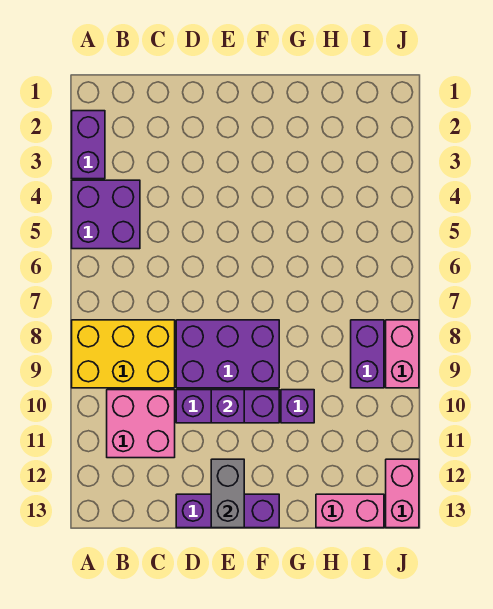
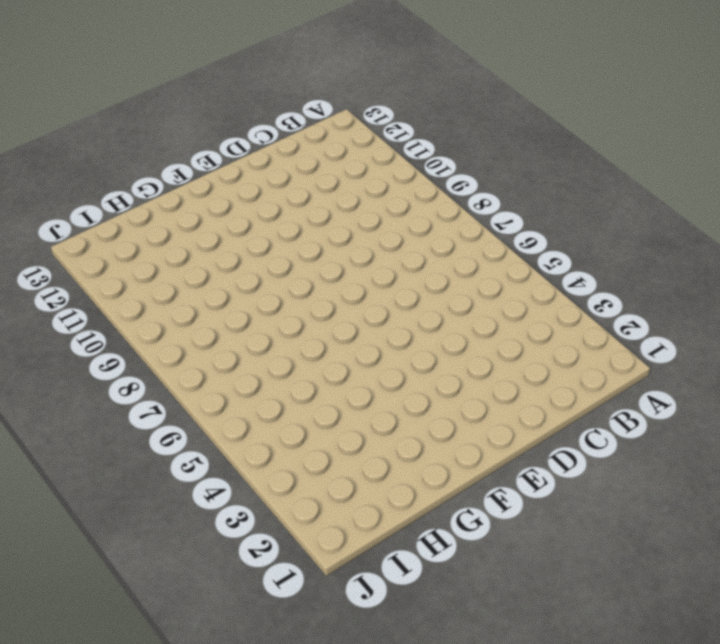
none -> purple 1x2 brick [72,111,105,179]
none -> purple 2x2 brick [72,180,140,249]
none -> yellow 2x3 brick [72,320,175,388]

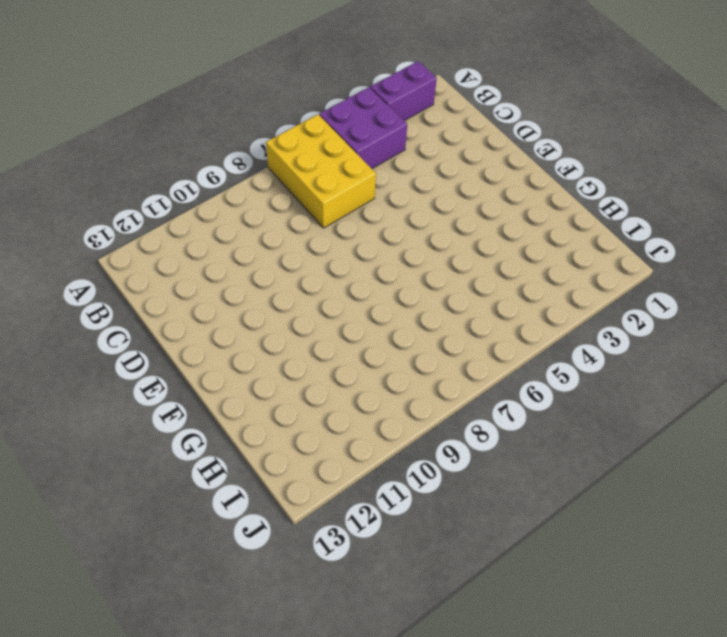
yellow 2x3 brick [266,115,376,228] -> yellow 2x3 brick moved to [72,320,175,388]
none -> pink 2x2 brick [107,390,175,458]
none -> purple 2x3 brick [176,320,279,388]
none -> purple 1x3 brick [176,390,279,423]

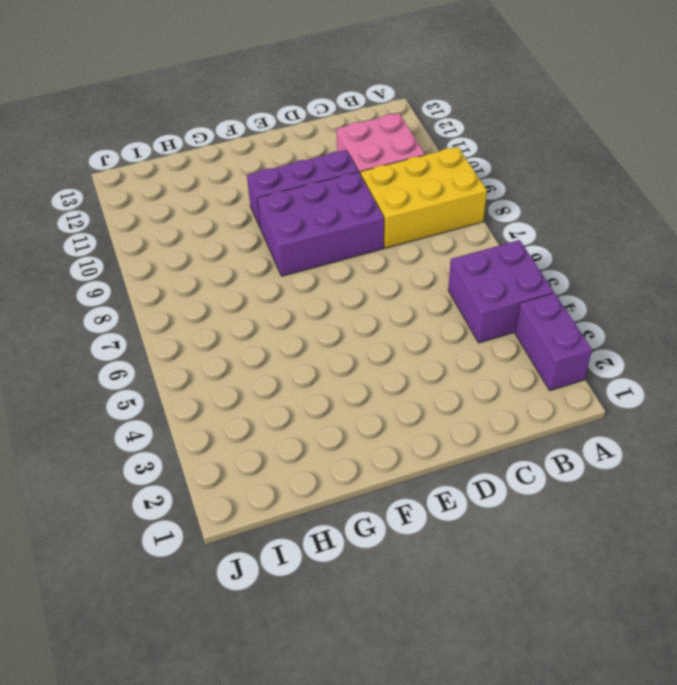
none -> purple 1x3 brick [176,494,279,528]
none -> purple 1x1 brick [281,390,314,423]
none -> pink 1x2 brick [316,494,384,528]

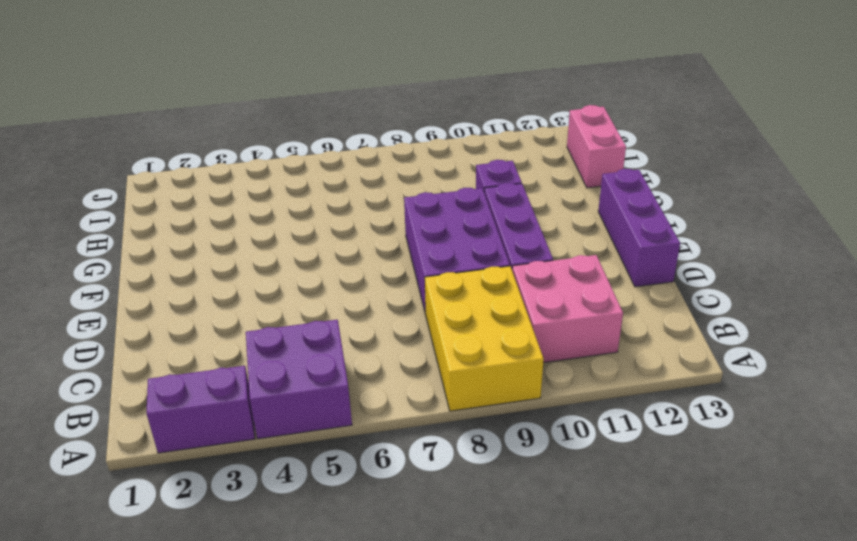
none -> purple 1x2 brick [351,320,384,388]
none -> pink 1x2 brick [386,320,419,388]
none -> pink 1x2 brick [386,459,419,528]

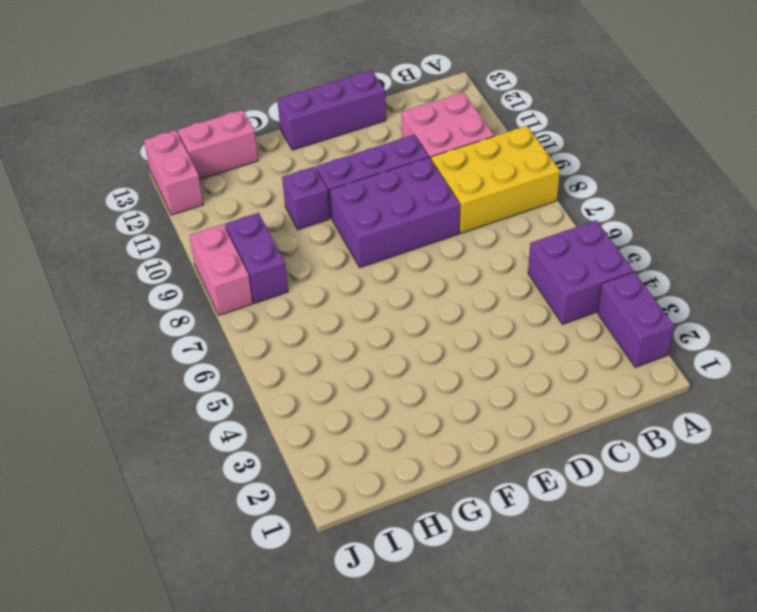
none -> purple 1x1 brick [211,390,244,423]
none -> grey 1x2 brick [211,459,244,528]

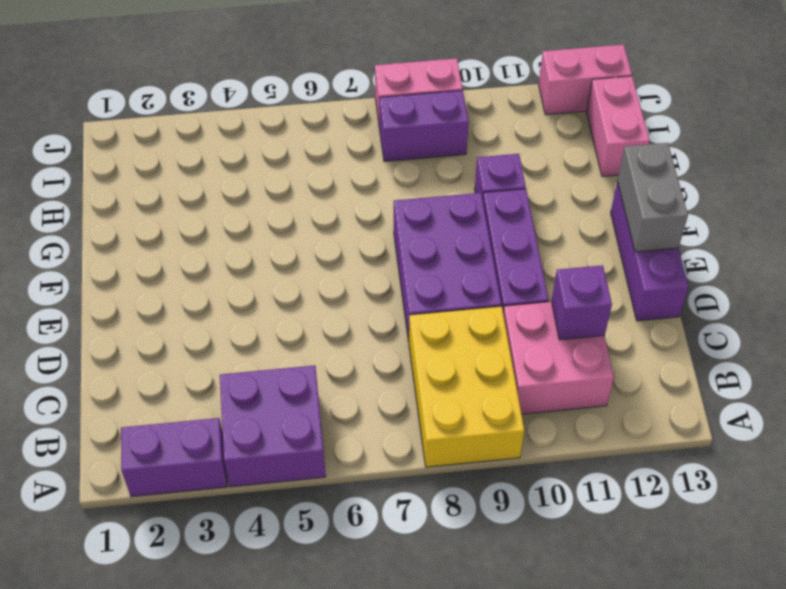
purple 1x1 brick [551,265,612,340] -> purple 1x1 brick moved to [211,390,244,423]
grey 1x2 brick [617,143,688,252] -> grey 1x2 brick turned to [211,459,244,528]

